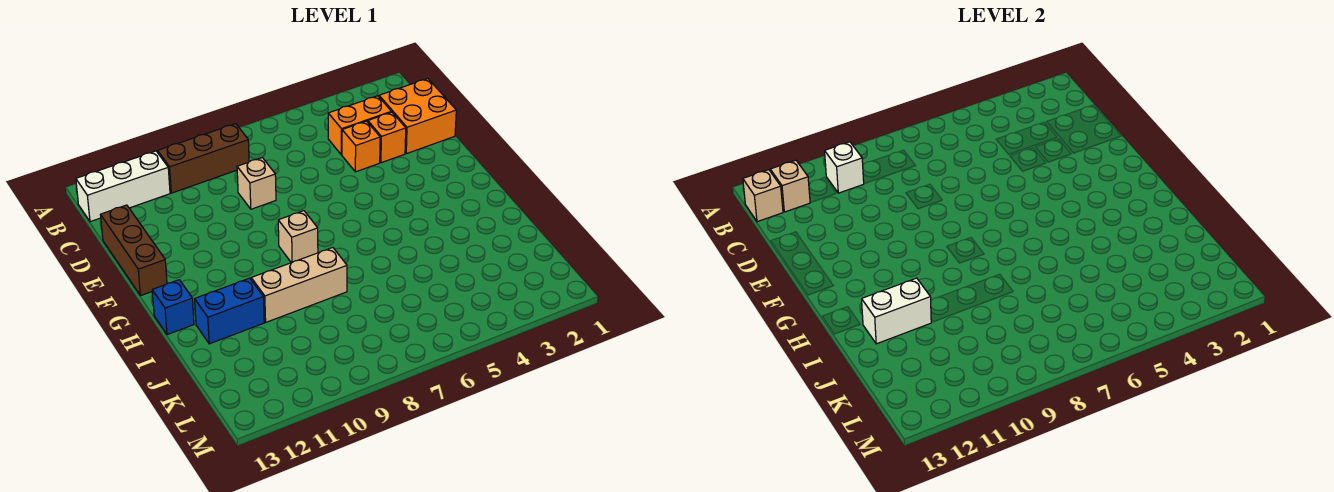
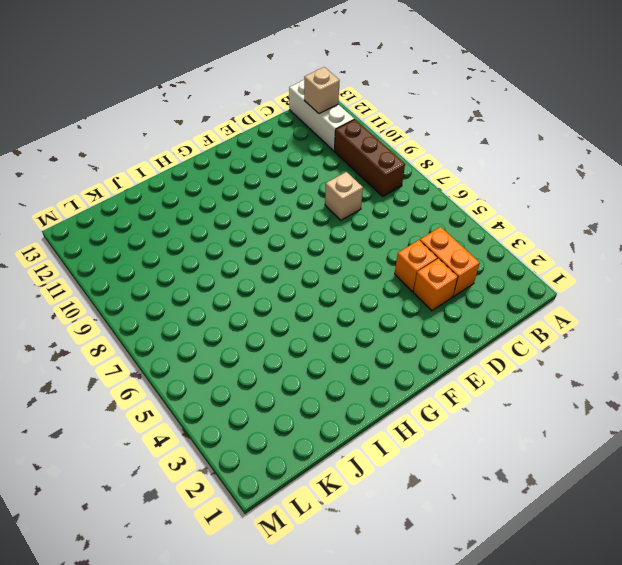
none -> orange 2x2 brick [379,79,456,154]
none -> brown 1x3 brick [101,205,167,296]
none -> tan 1x1 brick [278,211,318,263]

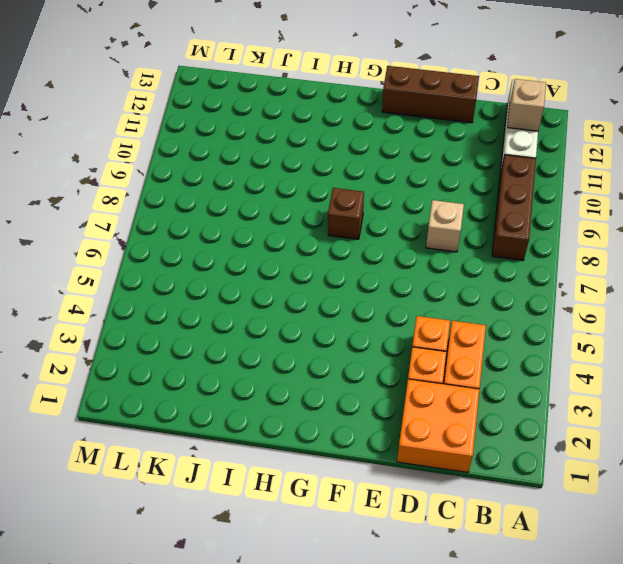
brown 1x1 brick [328,188,364,239] -> tan 1x1 brick [278,211,318,263]
none -> blue 1x1 brick [152,280,194,335]
none -> tan 1x3 brick [251,248,347,322]
none -> blue 1x2 brick [195,278,264,344]

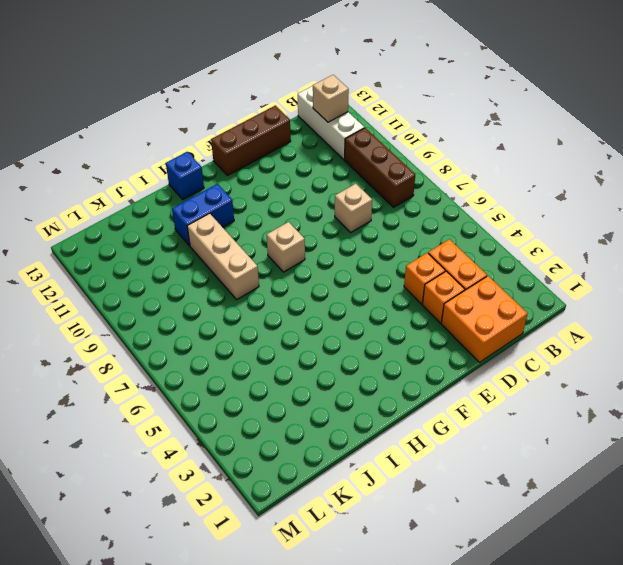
blue 1x2 brick [172,184,234,246] -> blue 1x2 brick turned to [195,278,264,344]
none -> white 1x1 brick [825,142,864,193]
none -> tan 1x1 brick [743,170,783,222]
none -> white 1x2 brick [862,278,931,344]

